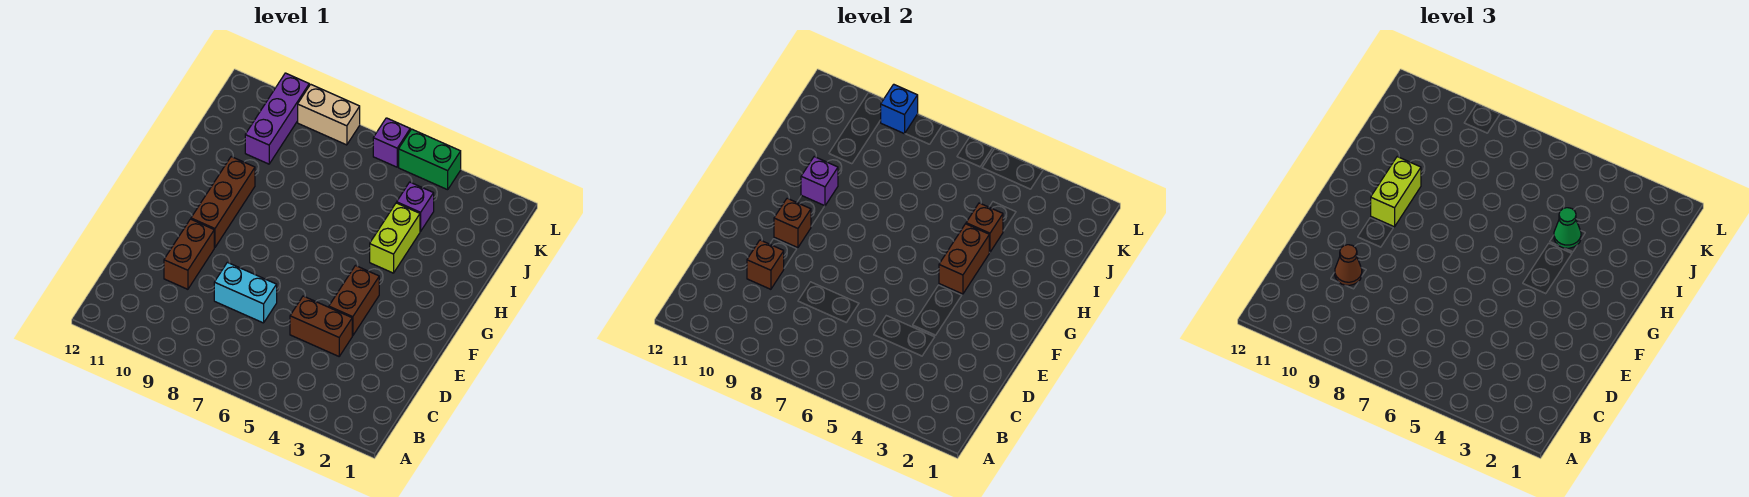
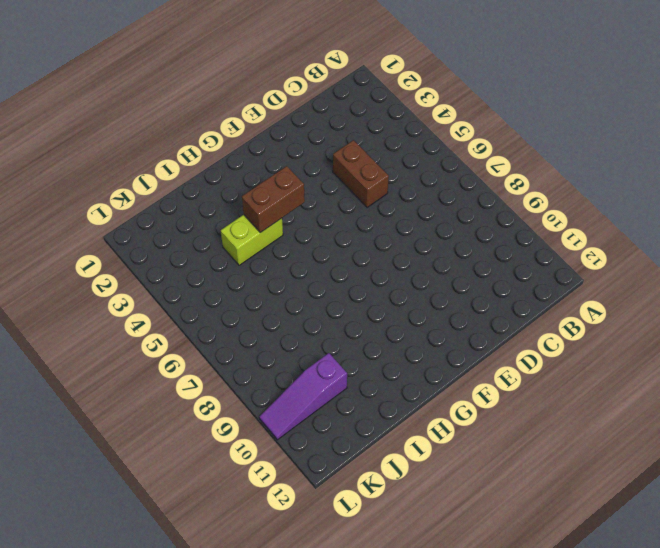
purple 1x3 slope [259,353,347,440] -> purple 1x3 brick [245,73,309,164]
none -> cyan 1x2 brick [214,262,277,323]
none -> brown 1x2 brick [164,219,214,289]
none -> brown 1x2 brick [329,266,379,336]

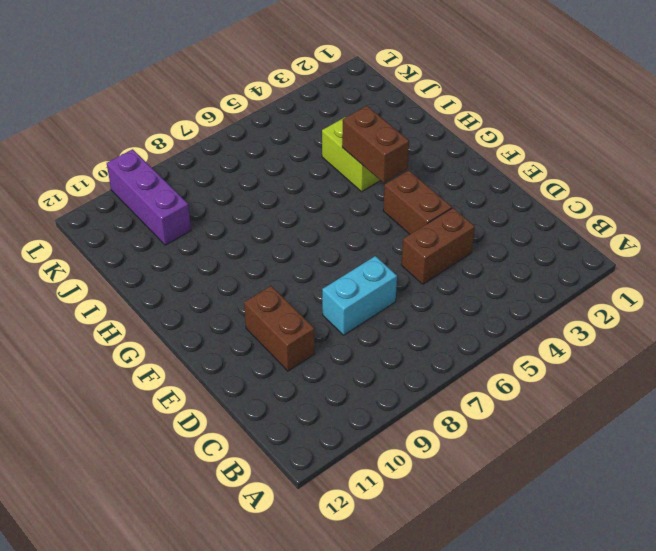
none -> brown 1x3 brick [191,157,255,248]
none -> purple 1x1 brick [397,182,434,231]
none -> green 1x2 brick [399,129,461,190]

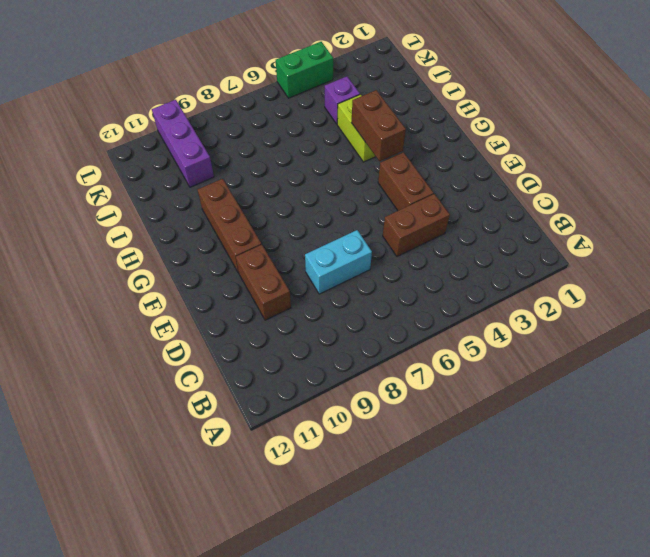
none -> purple 1x1 brick [373,118,410,167]
none -> tan 1x2 brick [298,84,360,145]
none -> brown 1x1 brick [747,240,784,289]

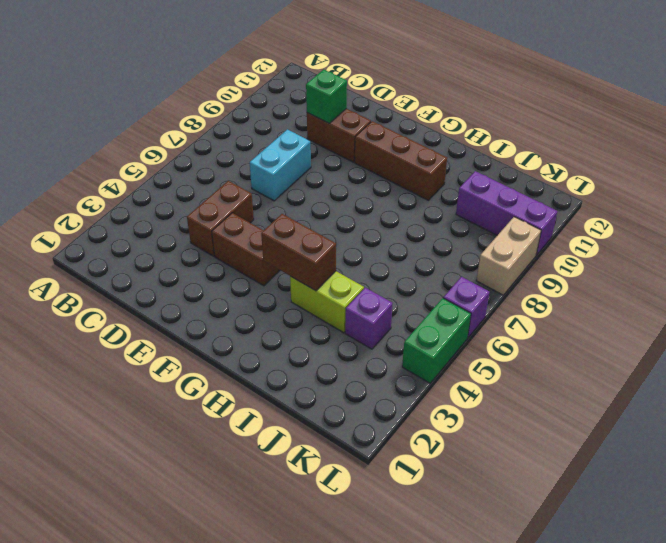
green 1x1 brick [306,69,347,123] -> brown 1x1 brick [747,240,784,289]
none -> brown 1x1 brick [774,198,811,248]
none -> purple 1x1 brick [801,157,838,206]
none -> brown 1x1 brick [966,203,1003,252]

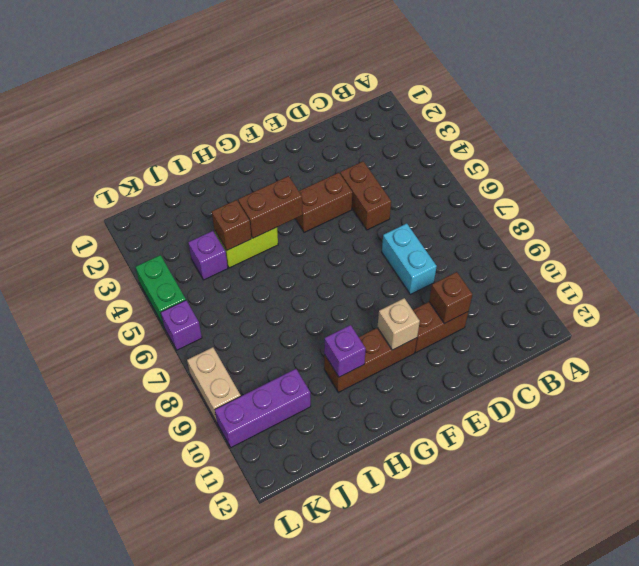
tan 1x1 brick [377,298,420,350] -> brown 1x1 brick [774,198,811,248]
none -> blue 1x1 brick [881,84,918,134]
none -> brown 1x1 cone [1335,245,1362,285]
none -> lime 1x2 brick [1371,157,1421,227]

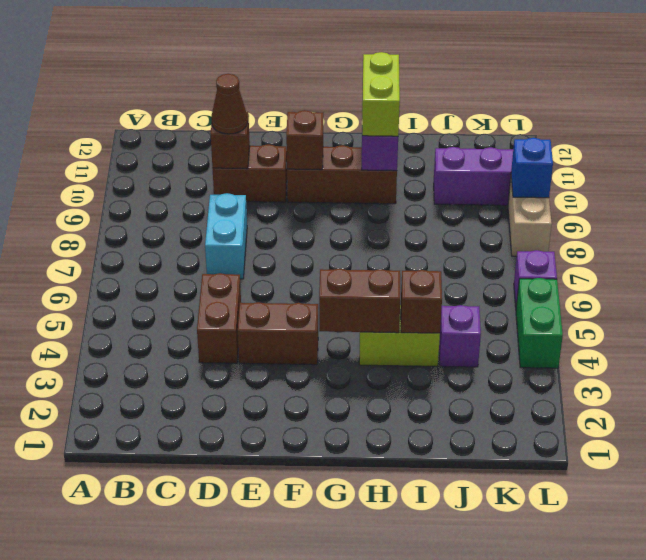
lime 1x2 brick [362,52,400,136] -> lime 1x2 brick turned to [1371,157,1421,227]
none -> green 1x1 cone [1554,208,1581,248]

